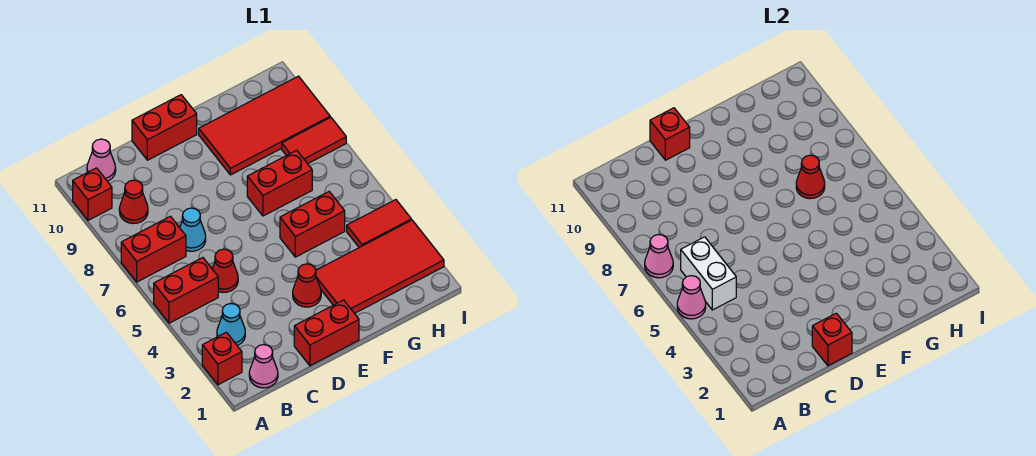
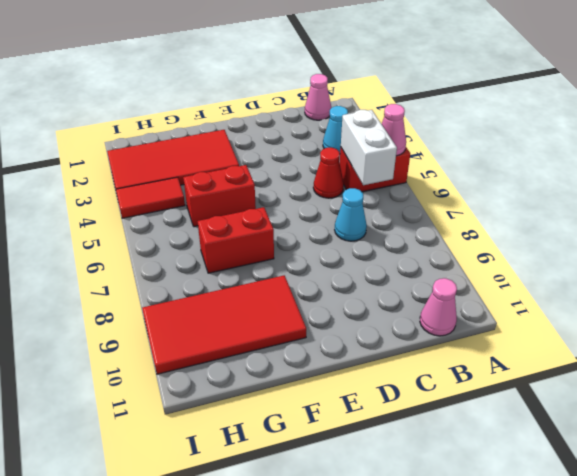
none -> red 1x1 brick [202,332,242,385]
none -> red 1x2 brick [121,216,186,282]
none -> red 1x1 brick [73,168,112,220]

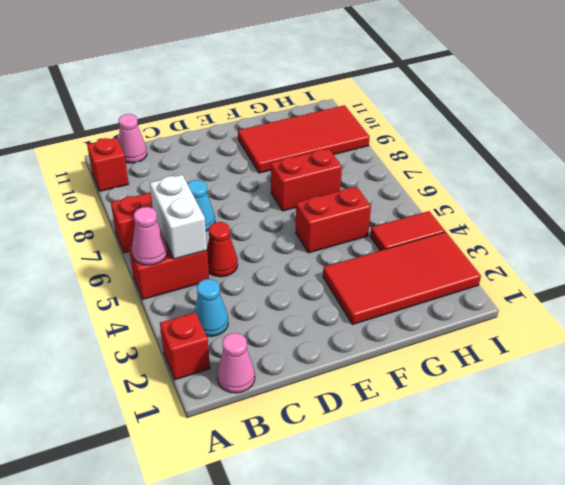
none -> red 1x1 cone [119,180,148,224]
none -> red 1x2 brick [294,300,359,366]
none -> red 1x2 brick [132,95,197,160]

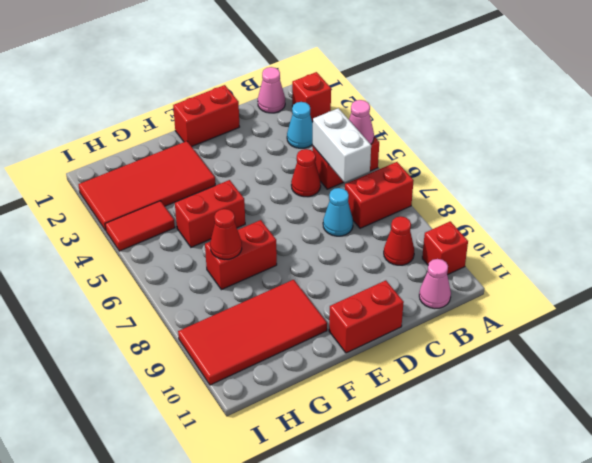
none -> red 1x1 cone [293,264,321,307]
none -> red 1x2 tile [282,117,346,164]
none -> pink 1x1 cone [645,235,673,278]

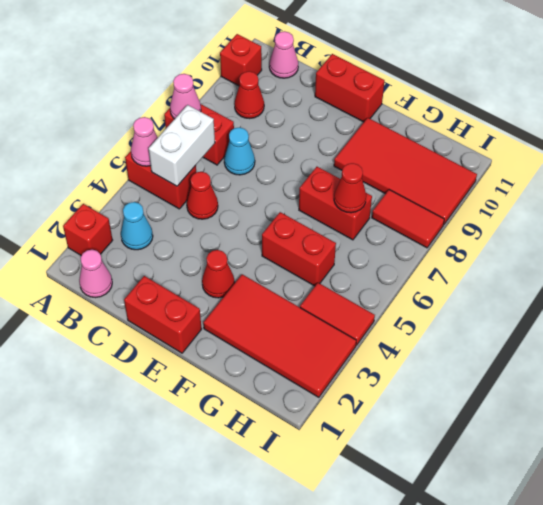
none -> red 1x1 brick [812,313,852,366]
none -> red 1x1 brick [650,108,690,160]

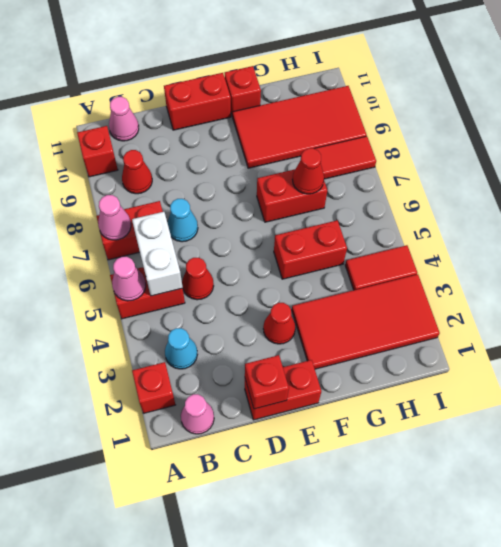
red 1x1 brick [225,66,261,117] -> red 1x1 brick moved to [650,108,690,160]

